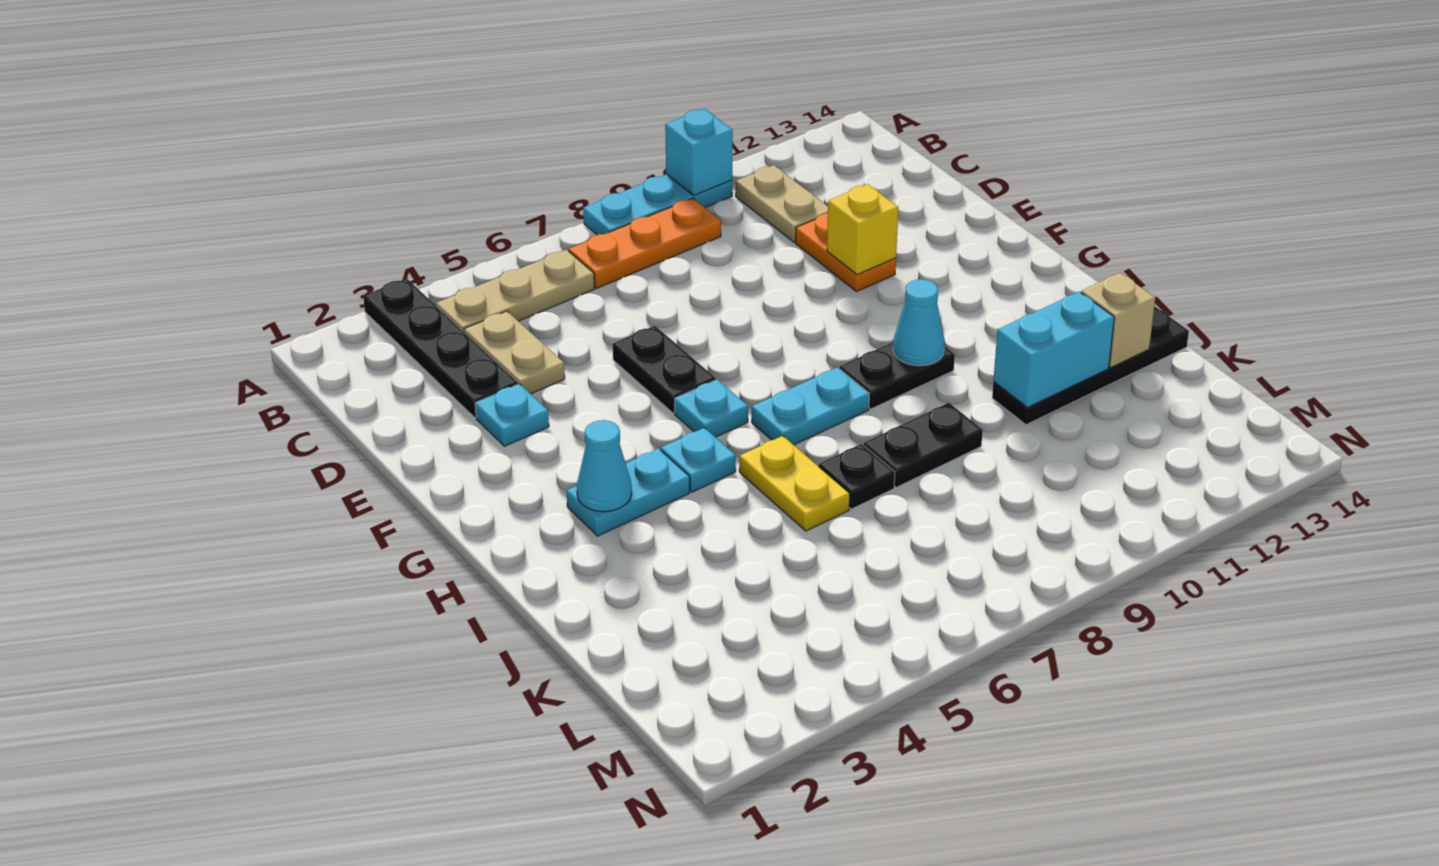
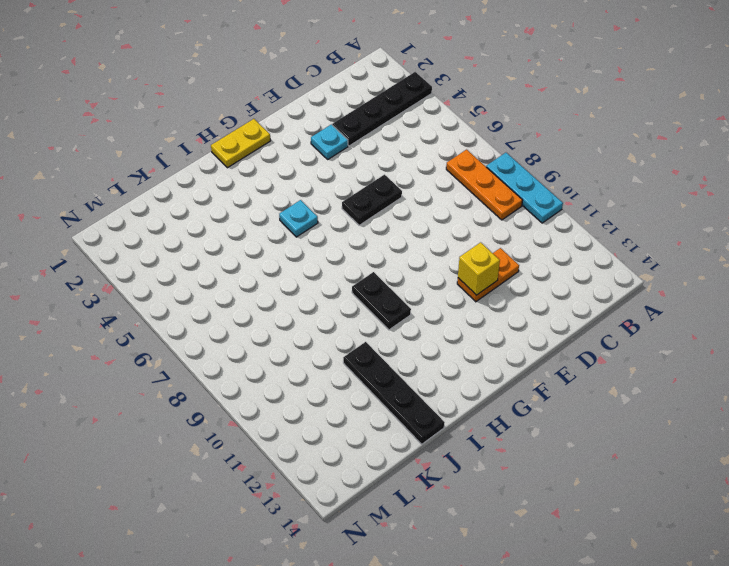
yellow 1x2 plate [211,119,271,168] -> yellow 1x2 plate moved to [739,436,850,531]
none -> tan 1x3 plate [436,250,594,331]
none -> tan 1x2 plate [736,165,828,242]
none -> tan 1x2 plate [464,311,565,394]

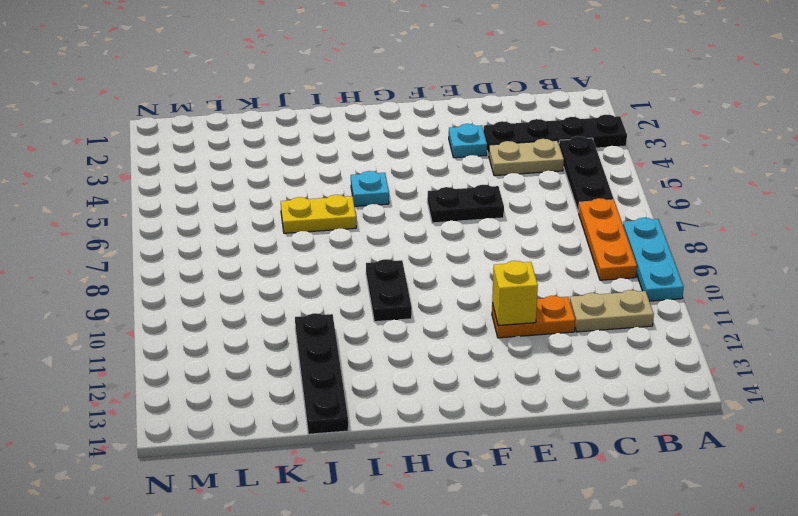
black 1x3 plate [559,136,614,212] -> tan 1x3 plate [436,250,594,331]
none -> cyan 1x1 plate [675,380,748,437]
none -> cyan 1x2 plate [567,448,690,536]
none -> cyan 1x2 plate [752,367,869,445]

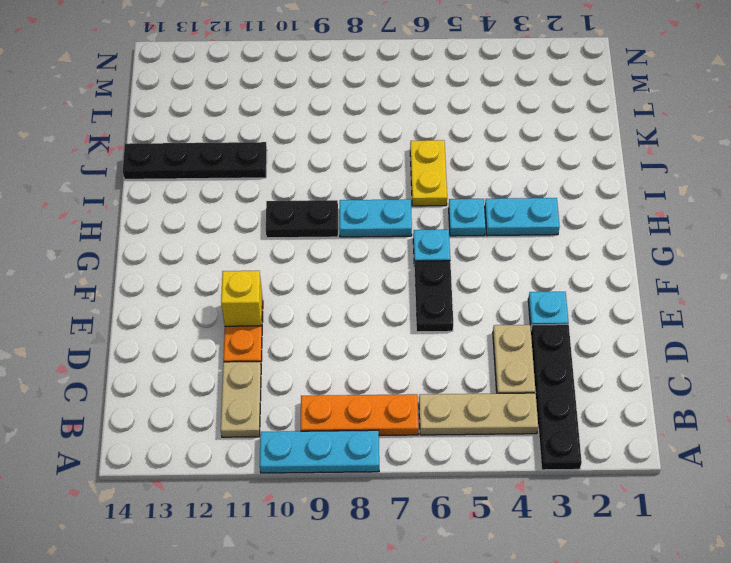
none -> black 1x1 plate [819,444,895,509]
none -> black 1x2 plate [864,403,983,487]
none -> cyan 1x1 brick [665,109,733,195]

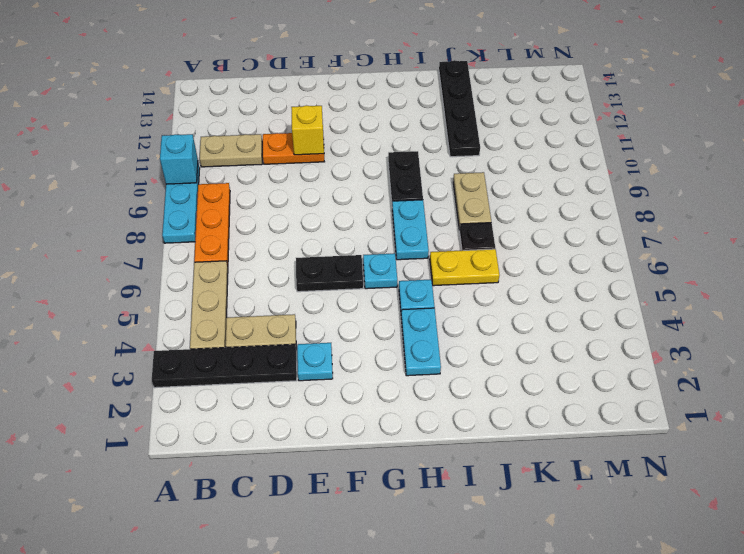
tan 1x2 plate [453,172,491,229] -> black 1x2 plate [864,403,983,487]
none -> cyan 1x1 cone [577,420,632,512]
none -> cyan 1x1 cone [893,279,945,366]
none -> cyan 1x2 brick [993,292,1114,408]

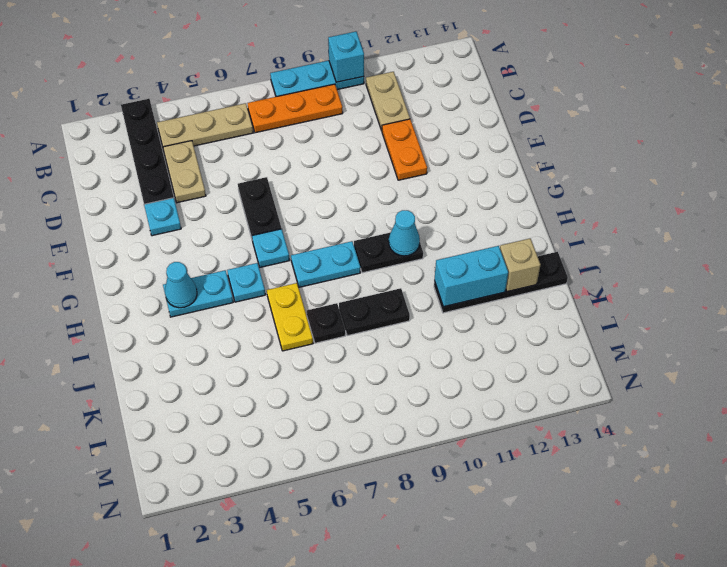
none -> yellow 1x1 brick [827,184,899,275]

